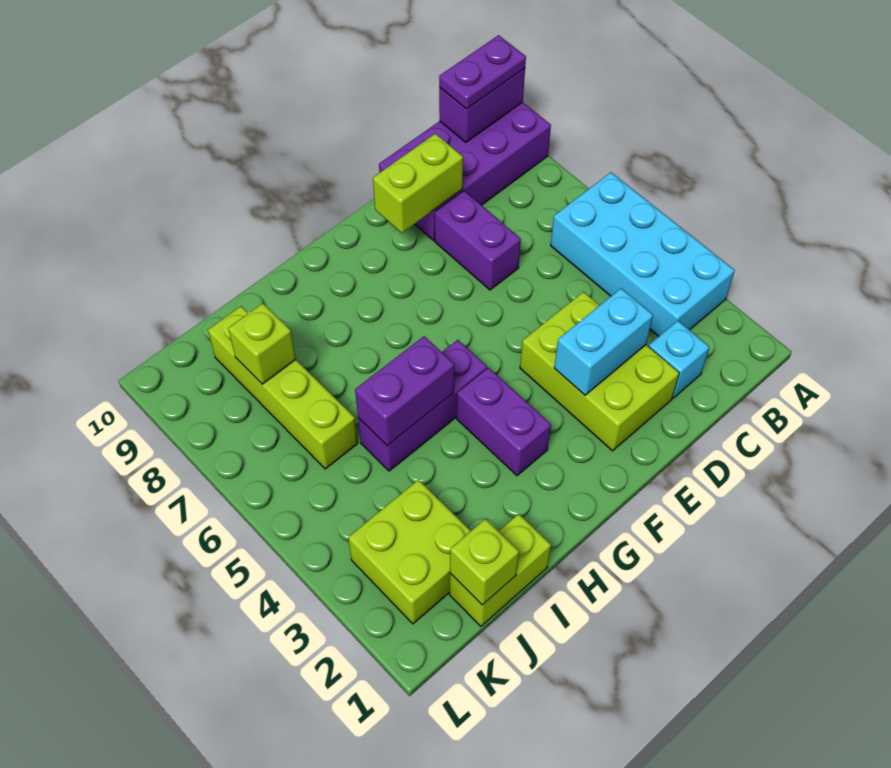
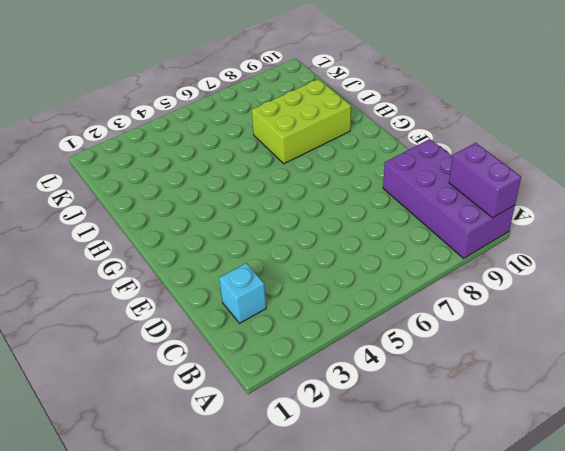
lime 2x3 brick [252,79,351,164] -> lime 2x3 brick moved to [520,292,679,451]
none -> cyan 2x4 brick [551,172,735,336]
none -> purple 1x2 brick [435,191,521,290]
none -> purple 1x2 brick [457,368,551,476]

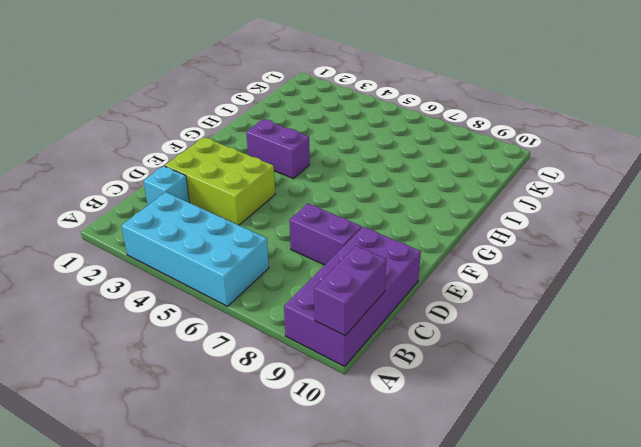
none -> purple 1x3 brick [358,340,487,471]
none -> lime 1x2 brick [450,514,551,626]
none -> lime 2x2 brick [348,480,471,624]

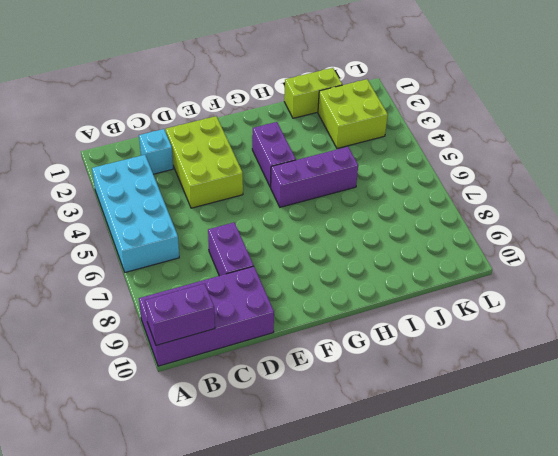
none -> lime 1x4 brick [208,306,358,469]
none -> cyan 1x2 brick [554,288,653,395]
none -> lime 1x2 brick [373,134,463,233]

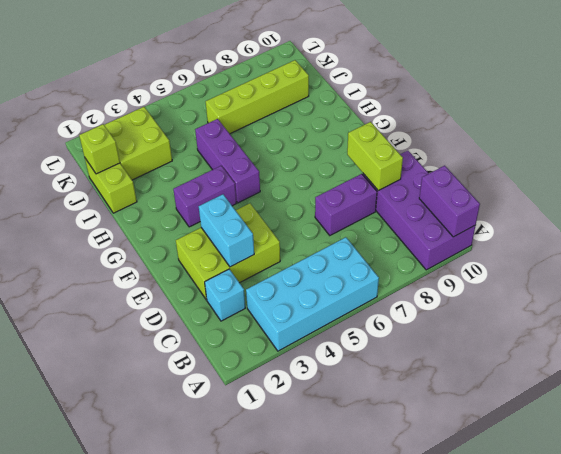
none -> purple 1x2 brick [355,336,454,445]
none -> lime 1x1 brick [228,303,296,384]
none -> purple 1x2 plate [439,35,526,109]

